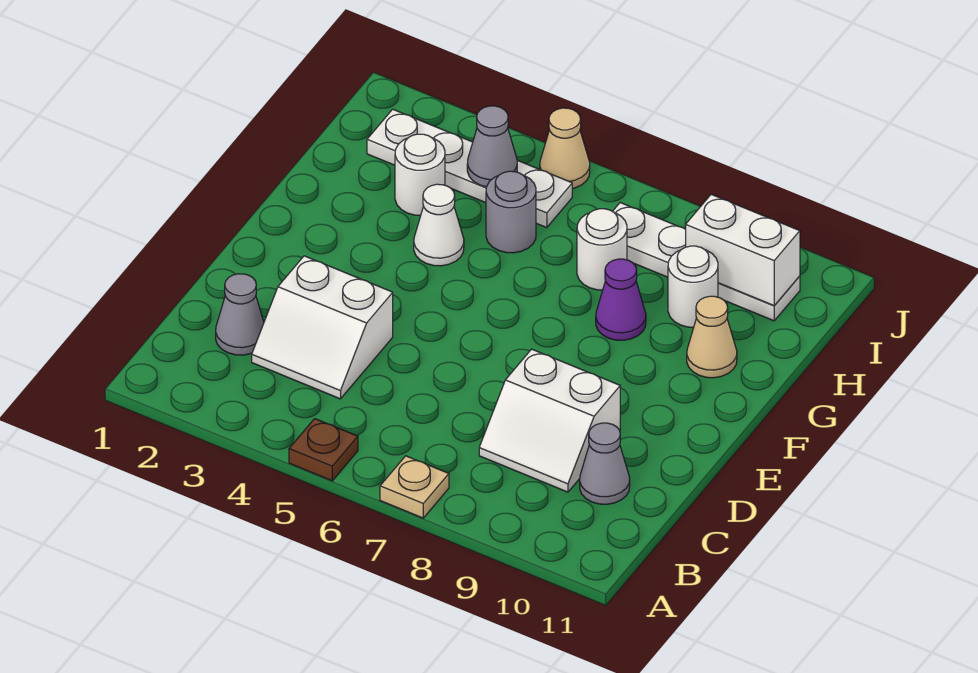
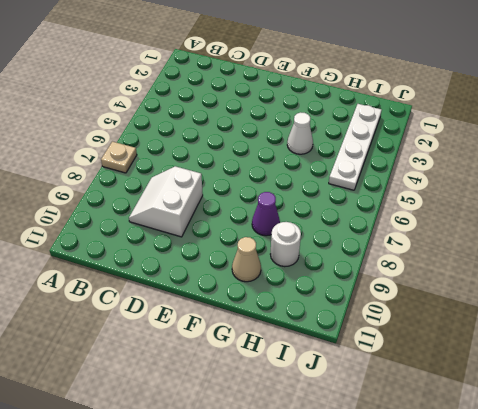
none -> brown 1x1 plate [289,419,358,481]
none -> grey 1x1 cone [216,274,264,355]
none -> white 2x2 slope [252,256,393,399]

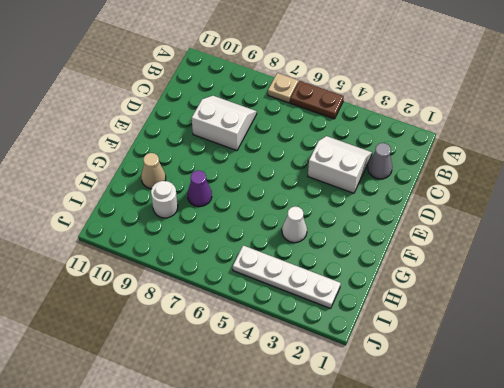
brown 1x2 plate [290,81,344,119] -> brown 1x1 plate [289,419,358,481]
none -> grey 1x1 cone [580,423,630,504]
none -> white 1x1 round brick [395,134,445,215]
none -> grey 1x1 round brick [486,171,536,253]

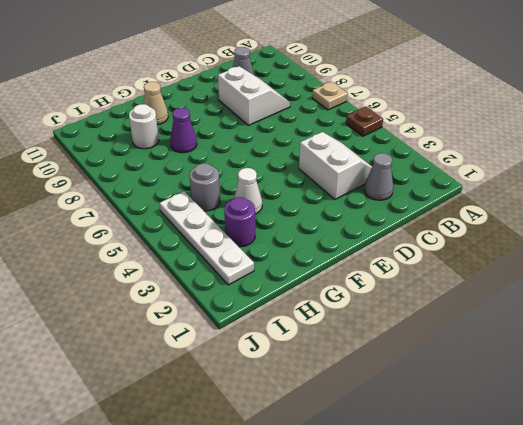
purple 1x1 round brick [224,197,255,247] -> white 1x1 round brick [395,134,445,215]
none -> white 1x1 round brick [577,209,627,290]
none -> white 1x4 plate [613,203,800,321]
none -> tan 1x1 cone [540,108,590,189]

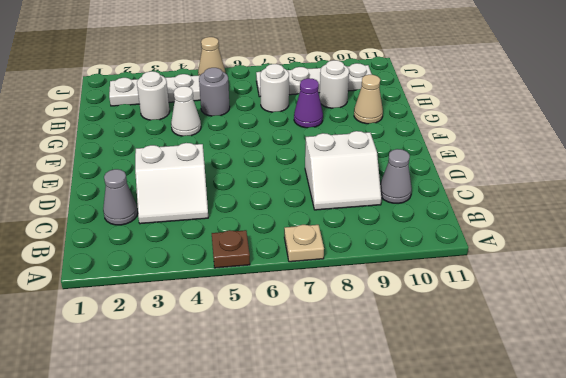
none -> grey 1x1 cone [467,106,517,187]
none -> white 1x2 brick [686,194,800,306]

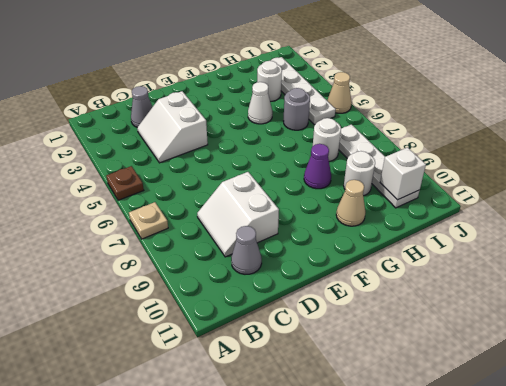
white 1x1 brick [380,147,426,200] -> white 1x2 brick [686,194,800,306]
none -> grey 1x1 cone [467,106,517,187]

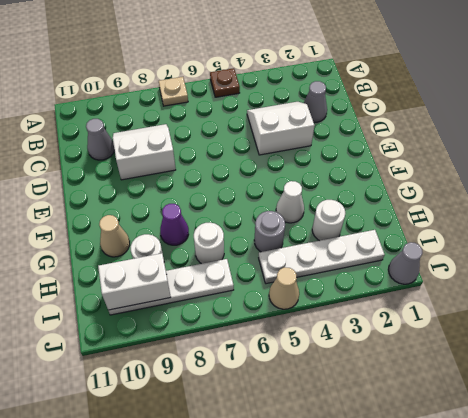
grey 1x1 cone [388,242,423,284] -> grey 1x1 cone moved to [467,106,517,187]

